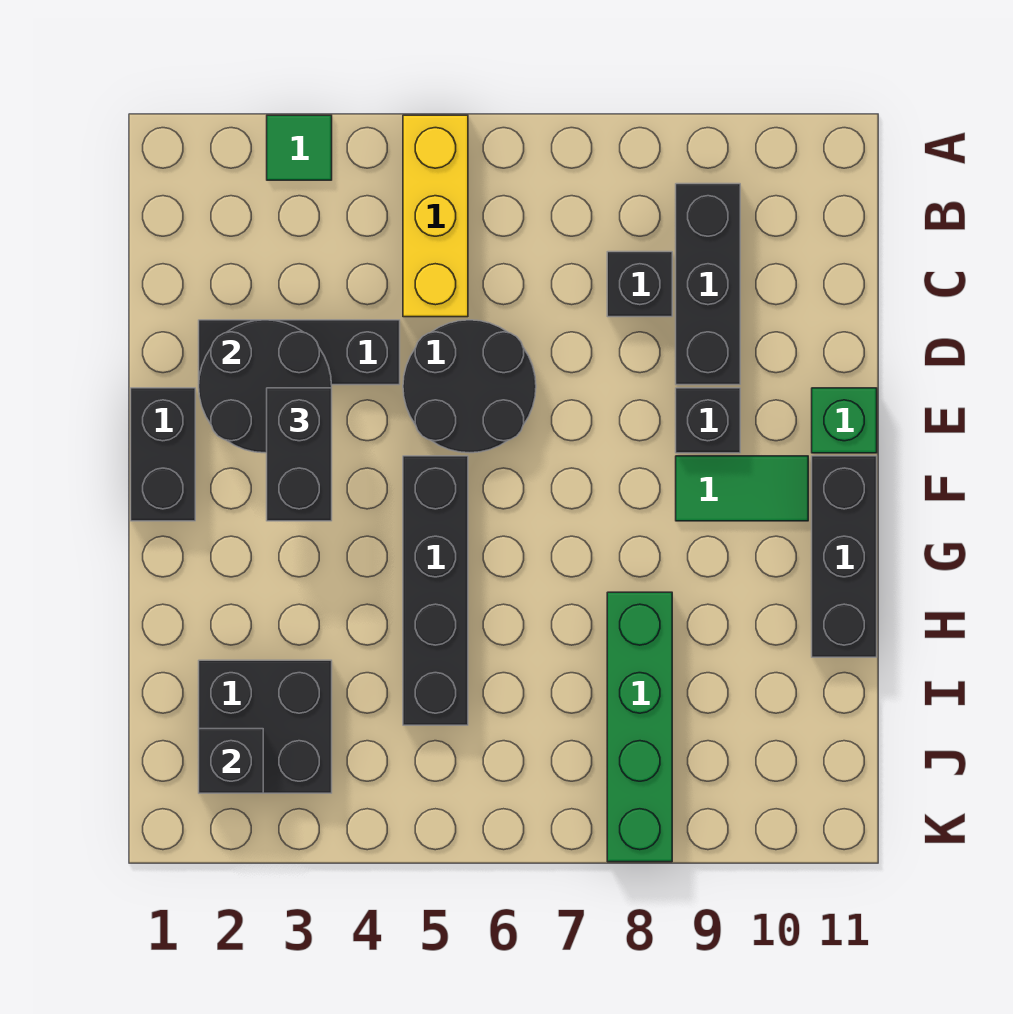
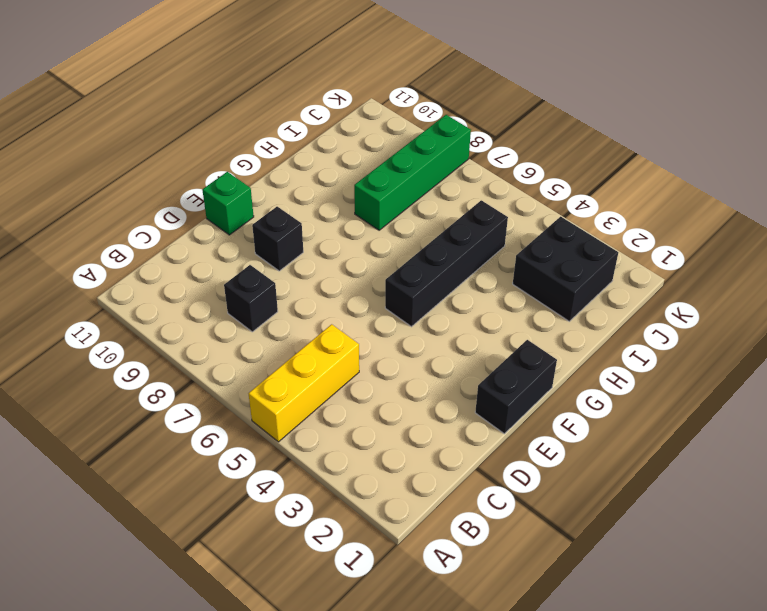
none -> green 1x1 tile [267,115,332,180]
none -> black 1x3 brick [676,184,740,385]
none -> black 1x3 brick [199,320,400,385]

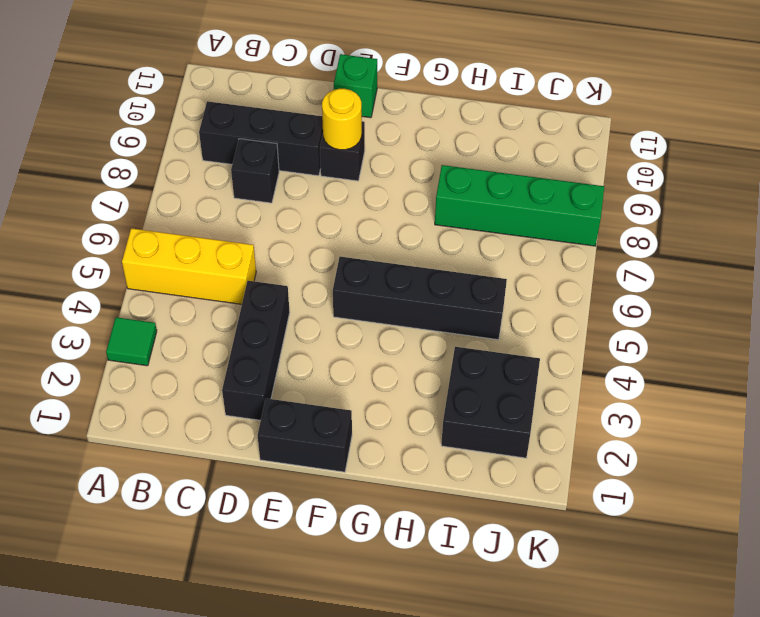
yellow 1x1 round brick [322,89,362,150] -> none
none -> black 2x2 round brick [403,320,536,453]
none -> green 1x2 tile [676,456,808,521]
none -> black 1x3 brick [812,456,877,657]

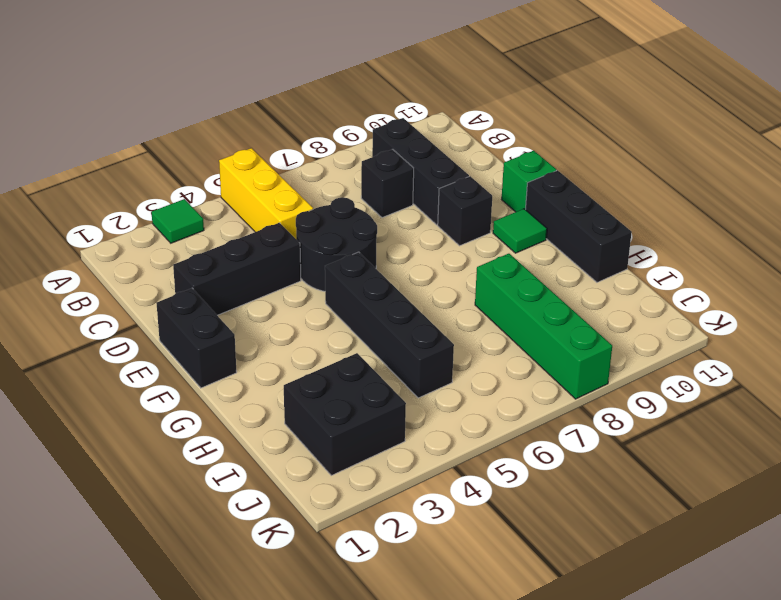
green 1x1 tile [493,209,547,253] -> green 1x2 tile [676,456,808,521]
none -> black 2x2 round brick [199,320,332,453]
none -> black 1x1 brick [199,729,263,793]
none -> black 1x2 brick [267,388,332,521]

